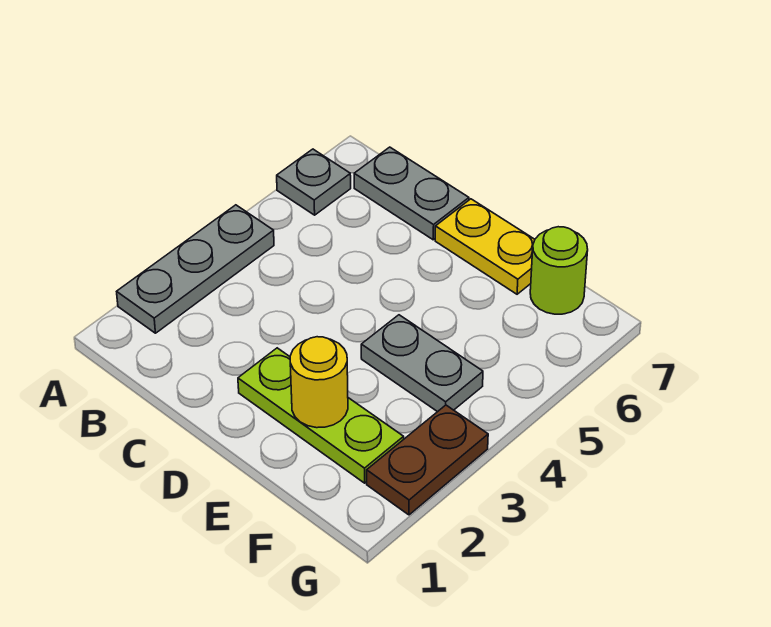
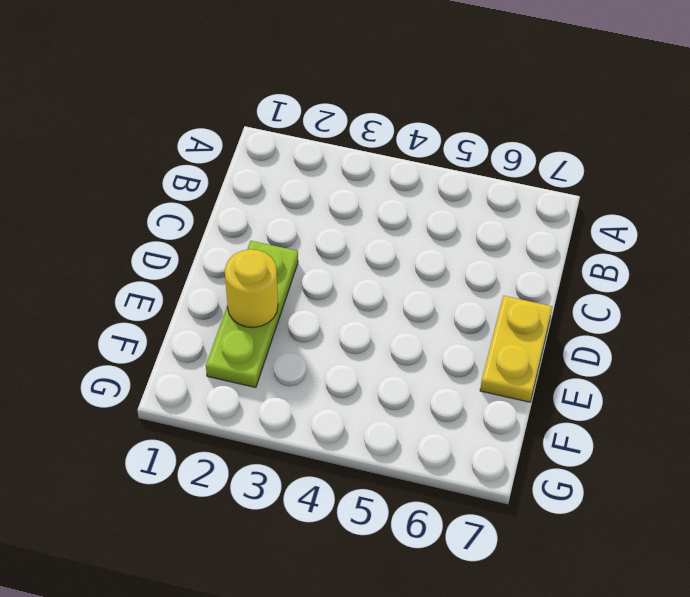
none -> grey 1x3 plate [117,205,274,333]
none -> grey 1x1 plate [277,149,351,215]

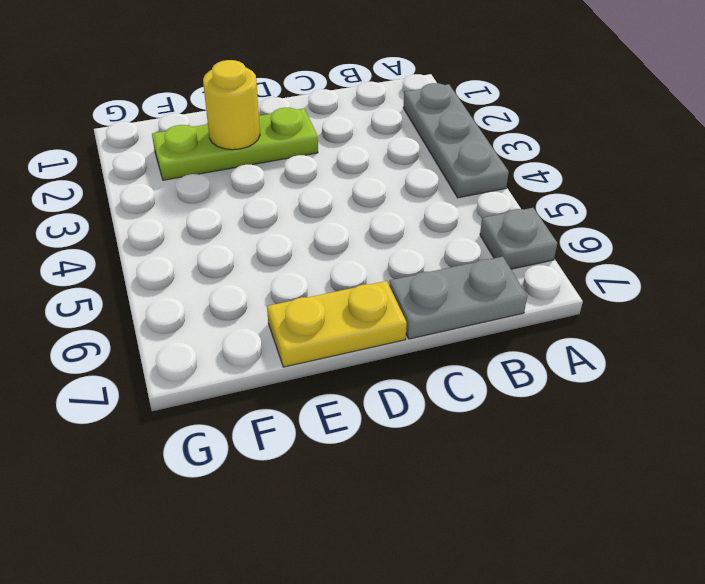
none -> grey 1x2 plate [361,315,483,412]
none -> lime 1x1 round brick [530,227,588,314]

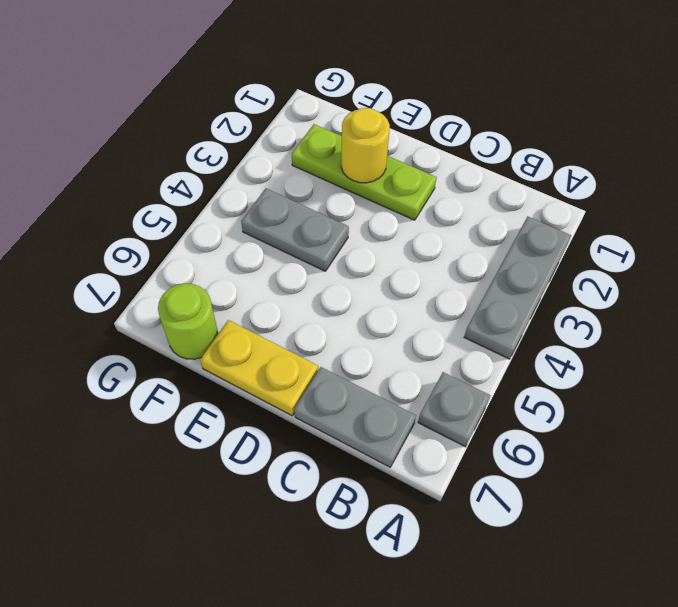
none -> brown 1x2 plate [367,405,488,515]

